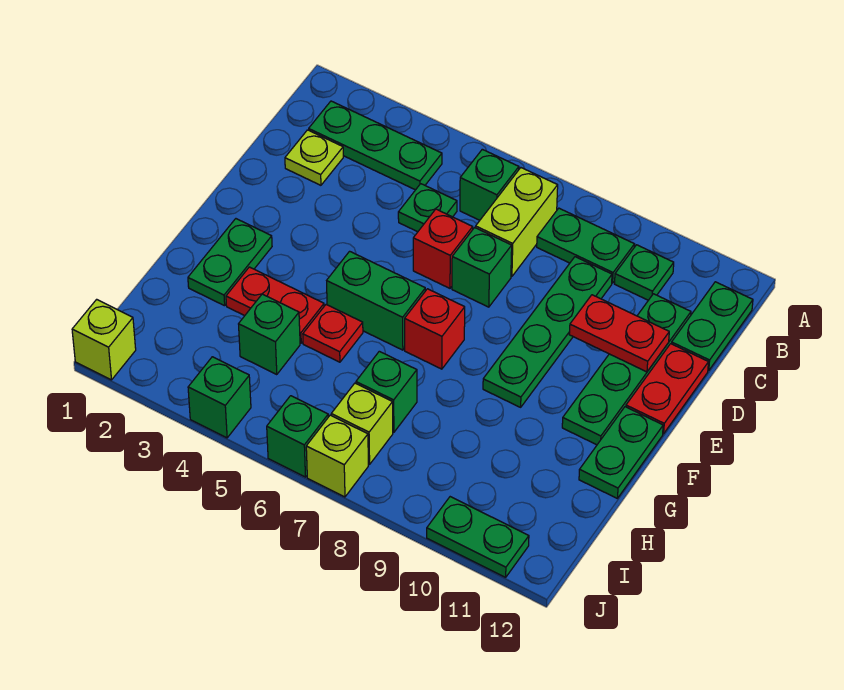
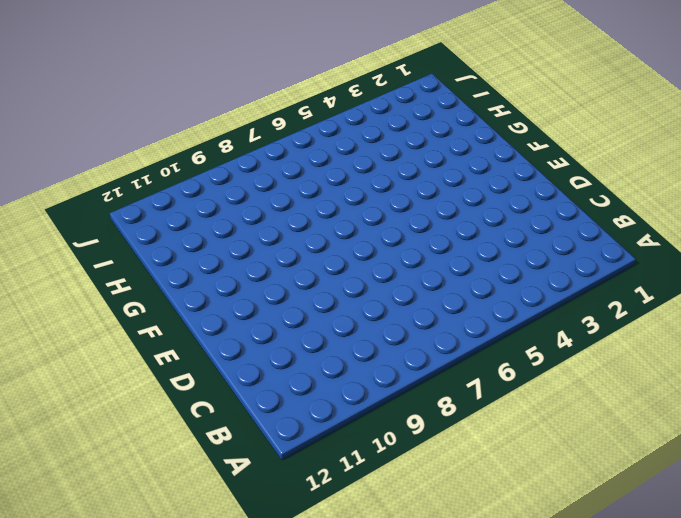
none -> green 1x3 plate [309,101,442,190]
none -> green 1x1 brick [460,149,519,220]
none -> lime 1x2 brick [476,168,558,277]

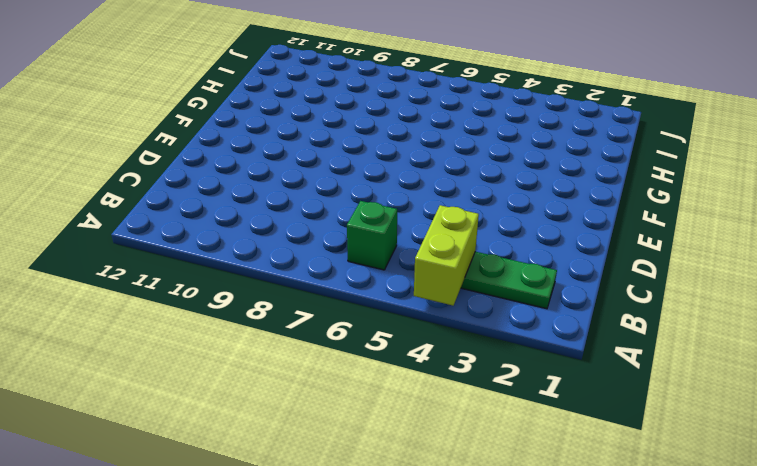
lime 1x2 brick [414,205,479,306] -> lime 1x2 brick moved to [476,168,558,277]
none -> green 1x2 plate [537,208,635,283]
none -> green 1x1 plate [615,245,674,300]
none -> green 1x2 plate [671,282,753,370]

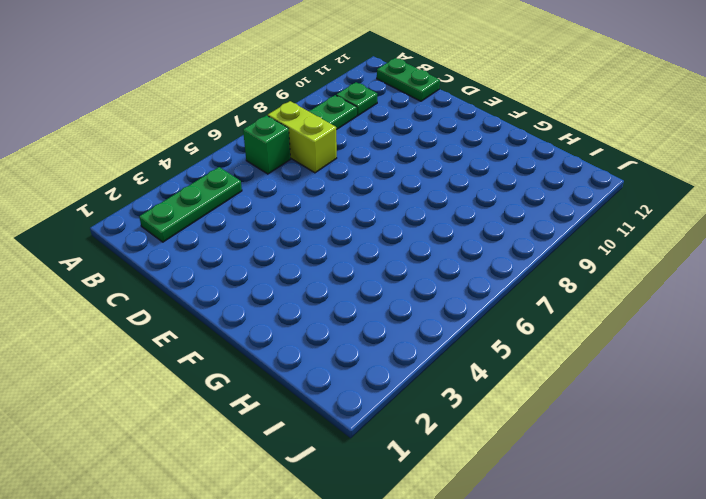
none -> lime 1x1 plate [285,130,343,185]
none -> green 1x1 plate [398,184,457,232]
none -> green 1x4 plate [483,257,612,407]

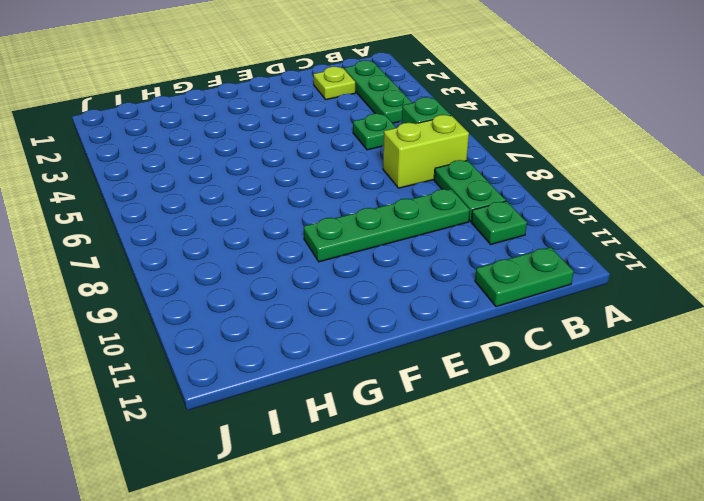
none -> green 1x4 plate [562,294,691,445]
none -> red 1x1 brick [413,209,473,288]
none -> green 1x1 brick [452,228,512,307]

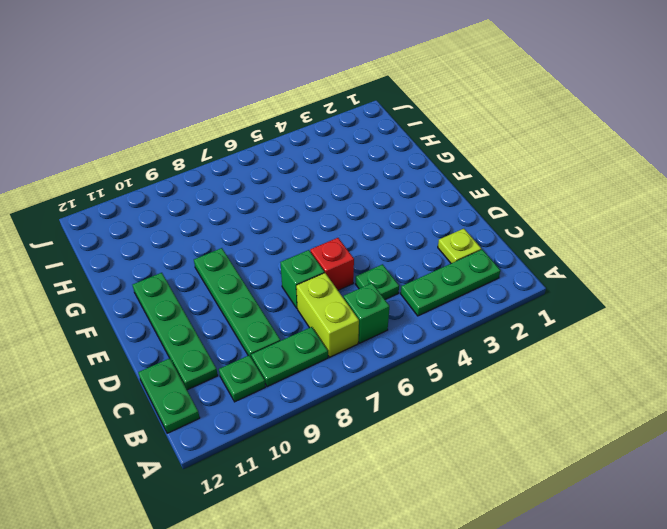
none -> red 1x2 plate [626,344,709,434]
none -> green 1x2 plate [188,219,272,306]
none -> green 1x2 brick [327,251,425,350]

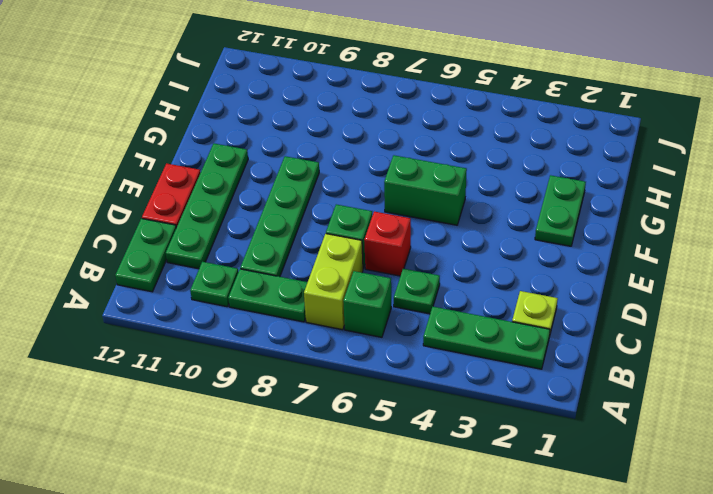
none -> red 1x1 brick [405,289,465,369]
none -> green 1x2 plate [579,407,663,498]
none -> red 1x2 plate [226,267,324,343]

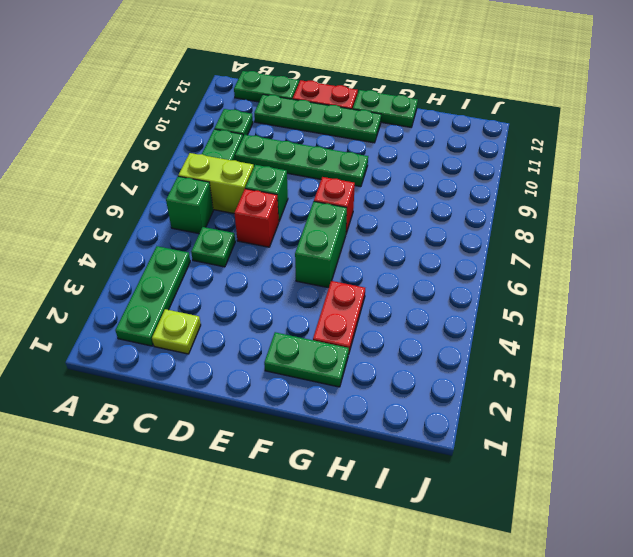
none -> red 1x1 plate [303,305,363,362]
none -> green 1x1 brick [239,294,300,375]
none -> green 1x1 brick [356,351,417,432]

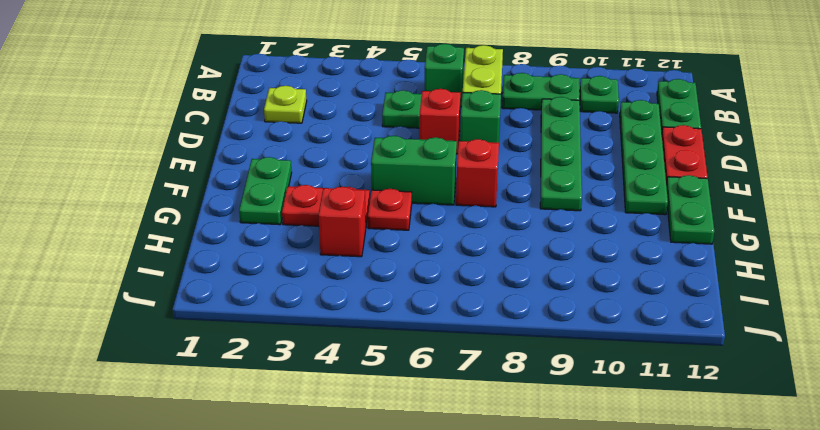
red 1x1 brick [318,187,366,257] -> green 1x1 brick [239,294,300,375]
none -> green 1x3 plate [309,101,442,190]
none -> green 1x1 brick [356,351,417,432]
none -> lime 1x1 brick [331,383,393,464]

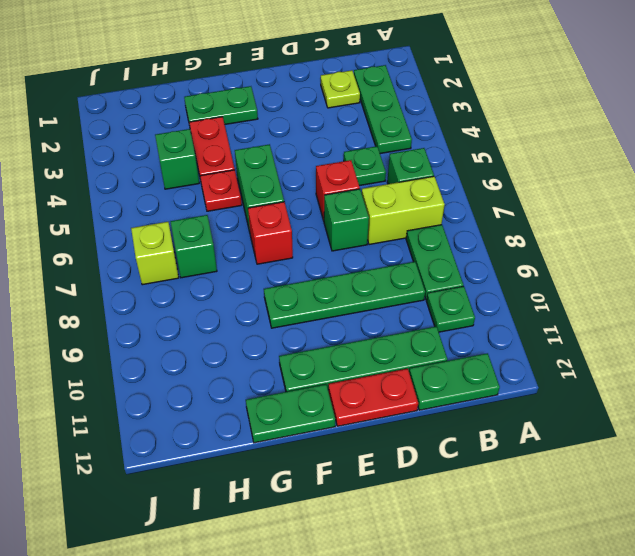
none -> lime 1x1 brick [72,299,136,380]
none -> green 1x1 brick [188,357,251,438]
none -> green 1x1 brick [267,396,328,477]

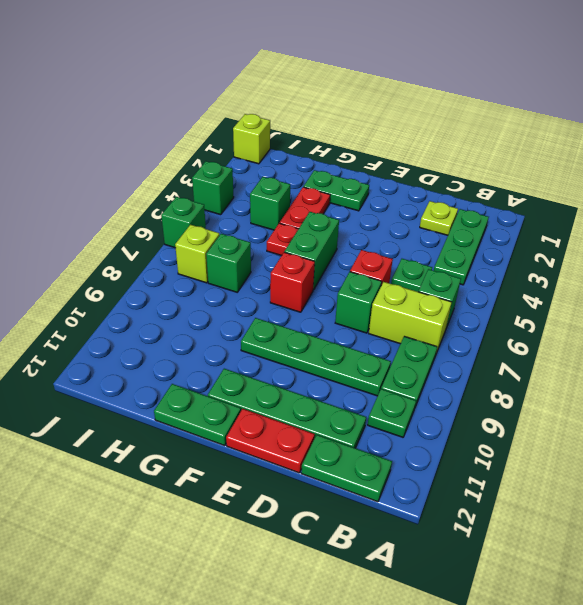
none -> lime 1x1 brick [306,415,368,497]
none -> green 1x2 plate [427,497,529,577]
none -> red 1x2 plate [569,295,669,372]

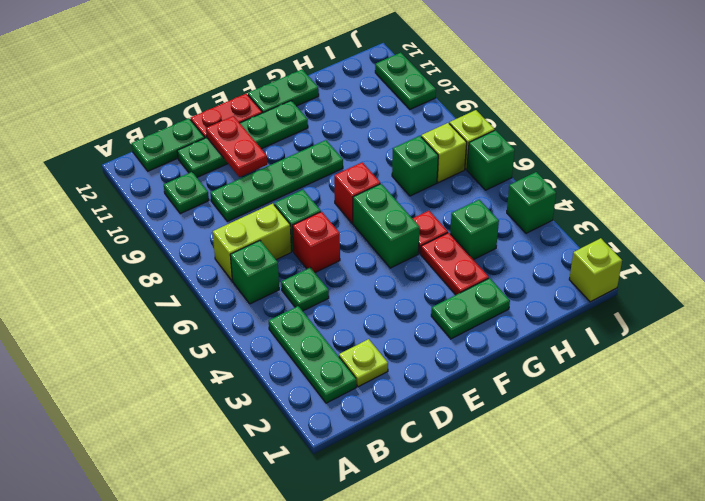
none -> green 1x2 plate [537,208,635,283]

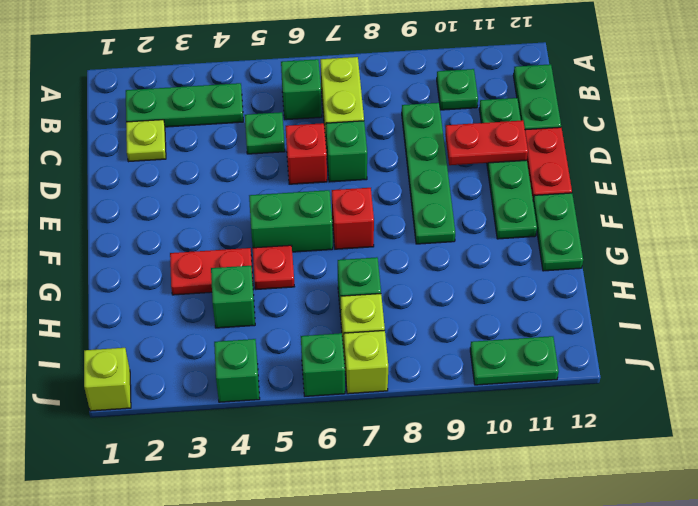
none -> green 1x2 plate [537,208,635,283]
none -> green 1x2 plate [188,219,272,306]

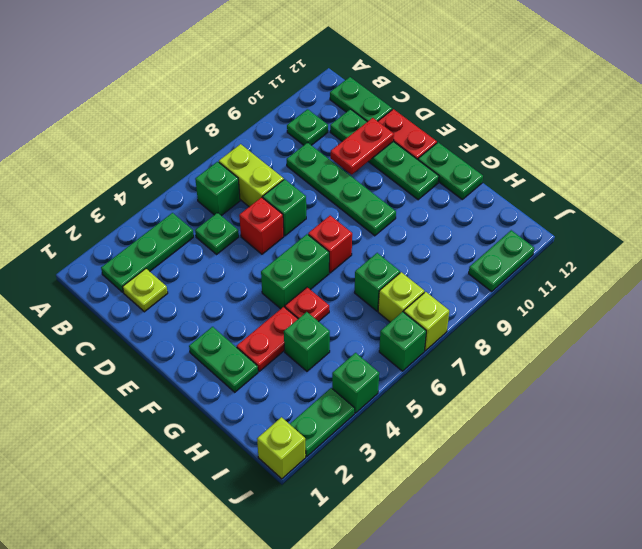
green 1x2 plate [290,388,355,456] -> green 1x2 plate moved to [537,208,635,283]

